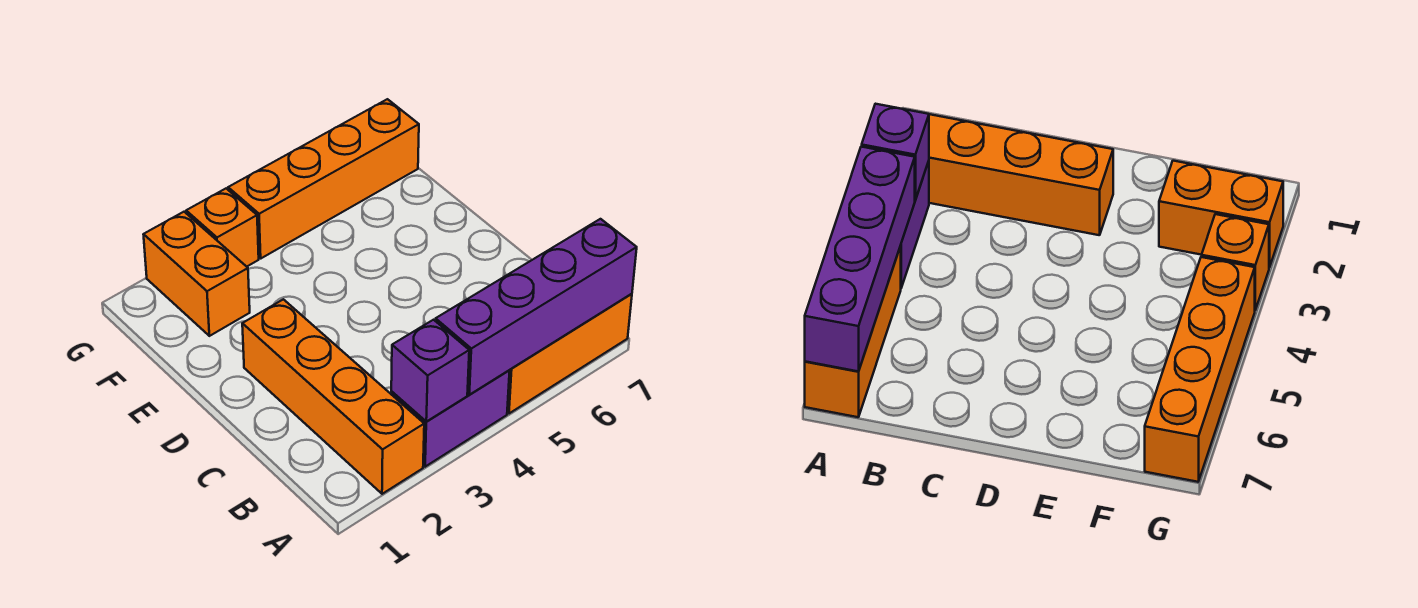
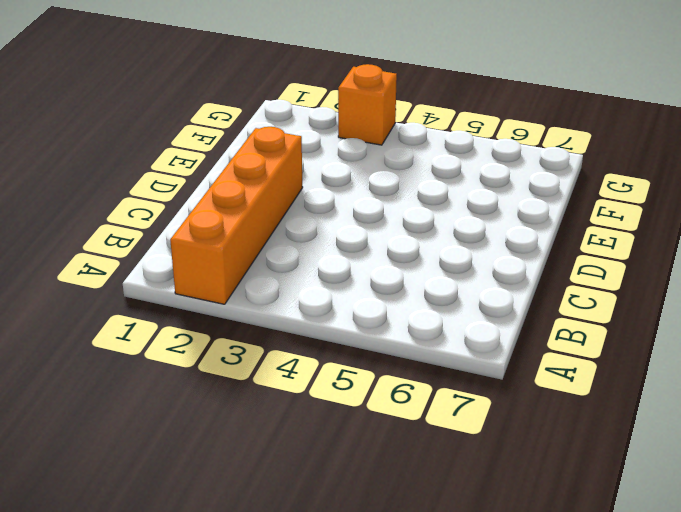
none -> purple 1x2 brick [391,371,510,467]
none -> orange 1x3 brick [507,294,632,413]

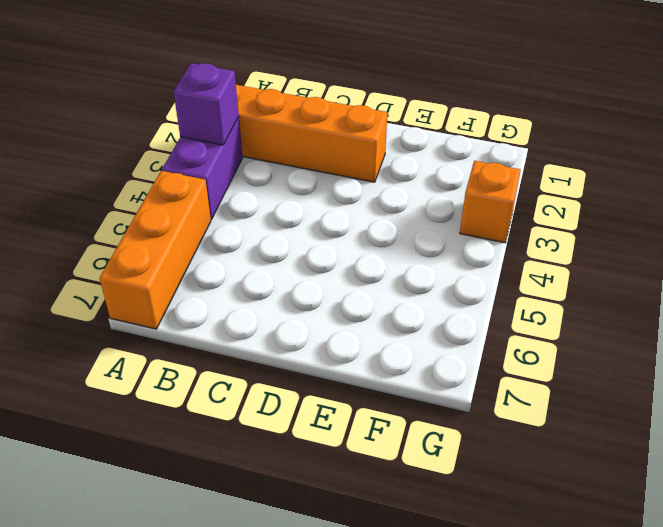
none -> orange 1x2 brick [143,212,250,336]
none -> orange 1x4 brick [228,99,419,258]

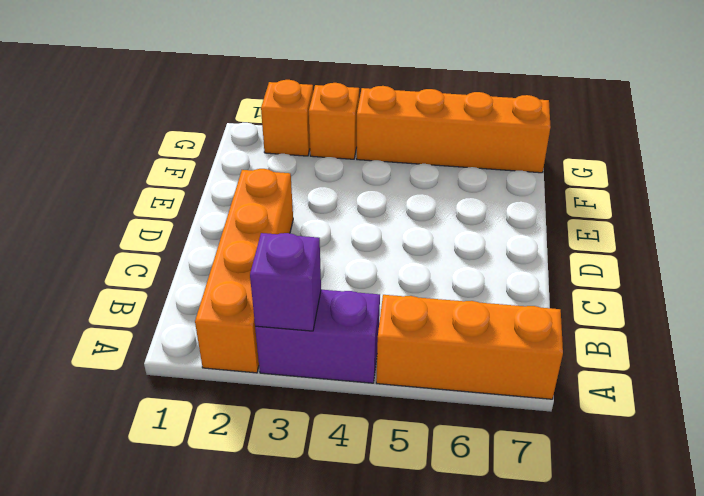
orange 1x1 brick [261,80,313,156] -> orange 1x2 brick [143,212,250,336]
none -> purple 1x4 brick [436,219,637,395]

